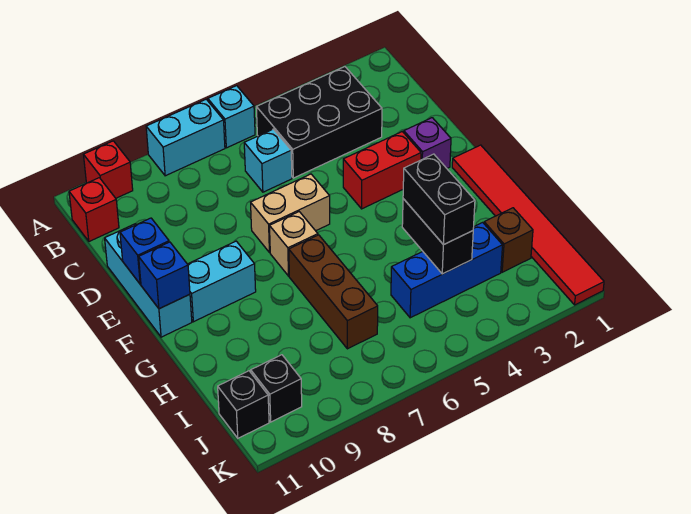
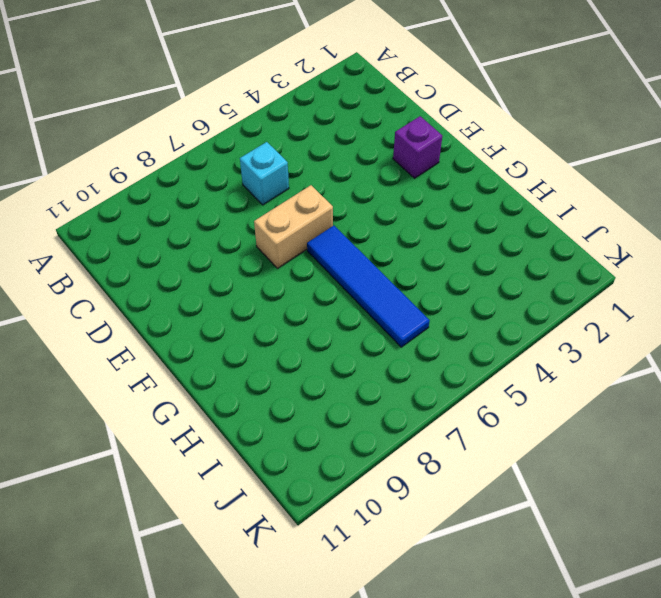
blue 1x4 tile [307,226,430,347] -> none
none -> cyan 1x1 brick [208,86,255,148]
none -> cyan 1x2 brick [146,99,225,176]
none -> red 1x1 brick [84,141,133,198]

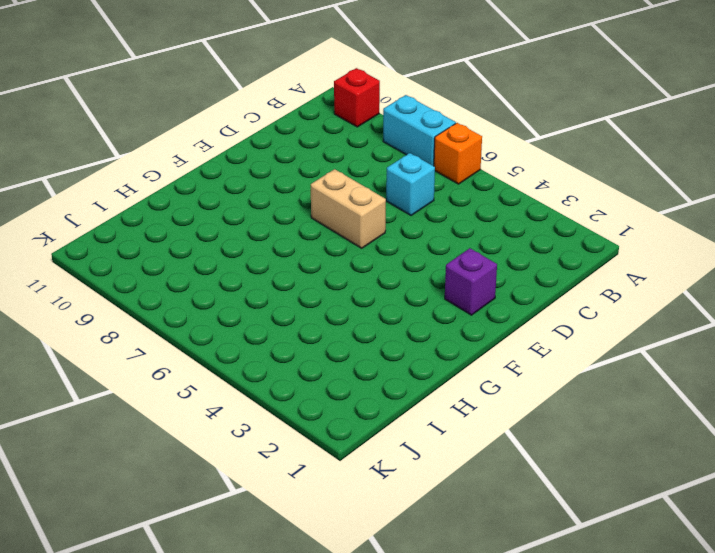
orange 1x1 brick [434,123,482,184] -> cyan 1x1 brick [208,86,255,148]
none -> black 2x3 brick [256,67,382,178]
none -> red 1x1 brick [69,178,119,241]
none -> cyan 1x3 brick [105,224,192,337]

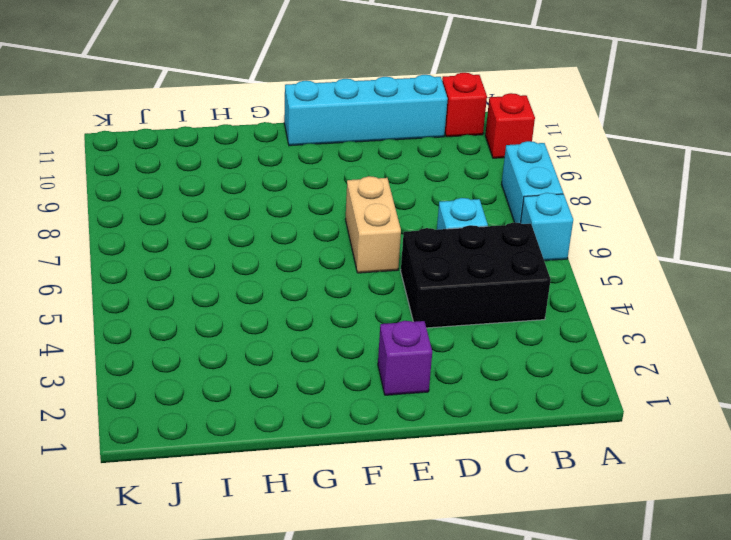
black 2x3 brick [401,223,551,328] -> black 2x3 brick turned to [256,67,382,178]
cyan 1x4 brick [284,75,448,146] -> cyan 1x3 brick [105,224,192,337]
none -> red 1x2 brick [343,132,421,209]
none -> red 1x6 tile [452,145,604,305]
none -> tan 1x1 brick [270,212,318,276]

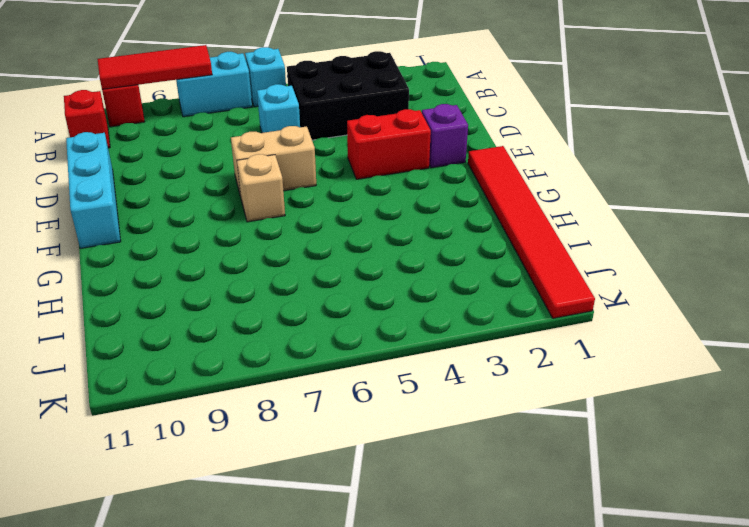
red 1x3 tile [98,45,212,89] -> none
none -> cyan 1x2 brick [188,241,256,322]
none -> brown 1x3 brick [289,235,378,349]
none -> brown 1x1 brick [484,208,533,272]

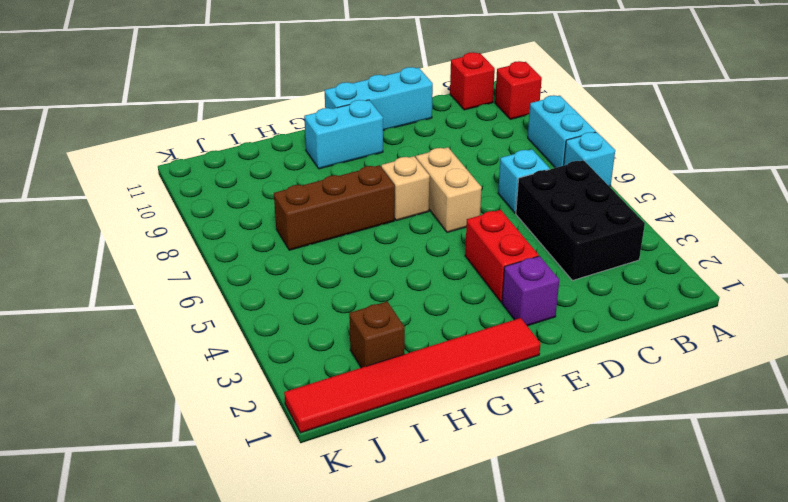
cyan 1x2 brick [304,100,383,169] -> cyan 1x2 brick turned to [188,241,256,322]
none -> blue 1x3 brick [391,222,503,318]
none -> black 1x1 brick [251,355,302,422]
none -> black 1x1 brick [218,371,269,438]

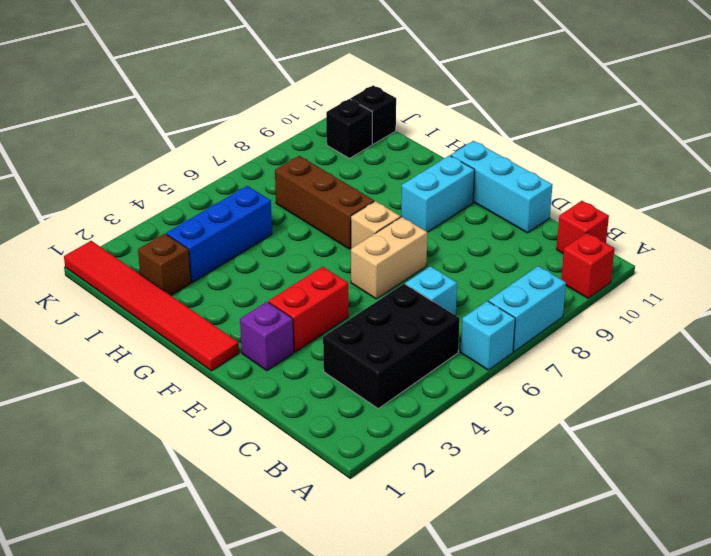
none -> blue 1x1 brick [120,218,169,284]
none -> blue 1x1 brick [139,242,190,309]
none -> black 1x2 brick [402,199,473,274]

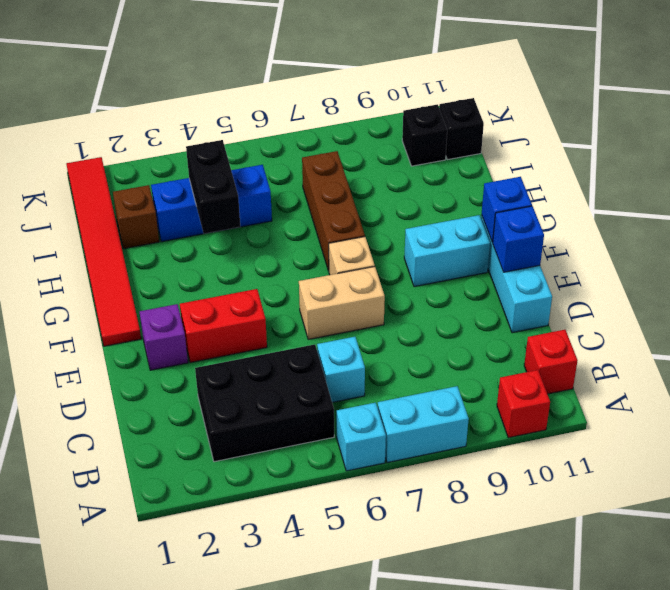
none -> black 1x2 brick [403,154,475,245]

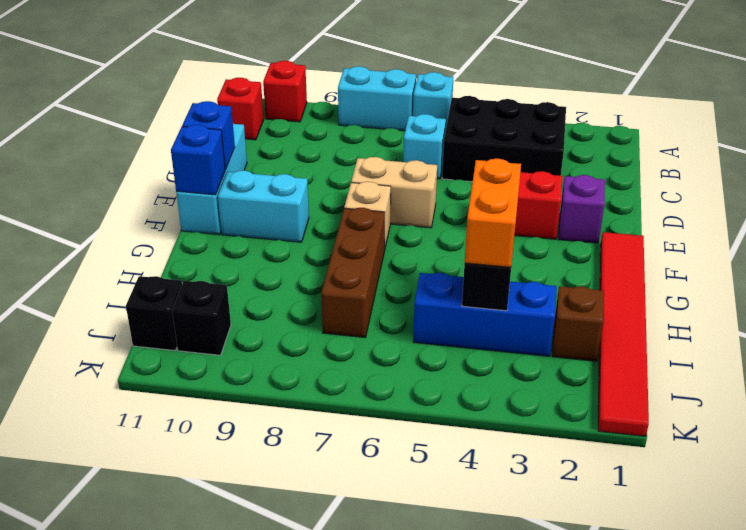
orange 1x2 brick [465,159,521,267] -> black 1x2 brick [403,154,475,245]

